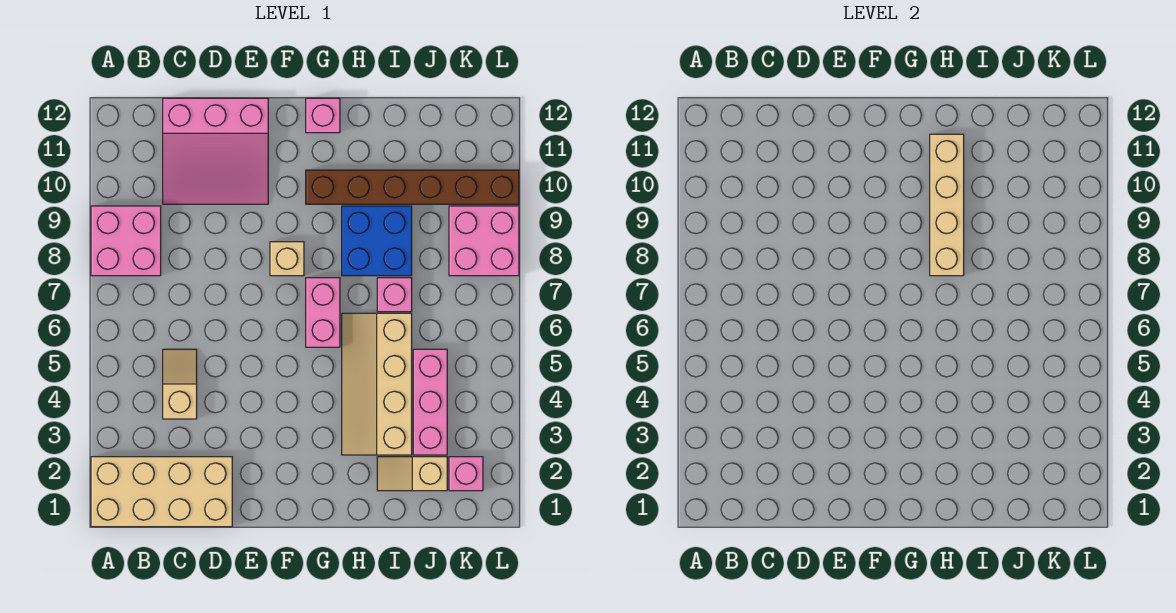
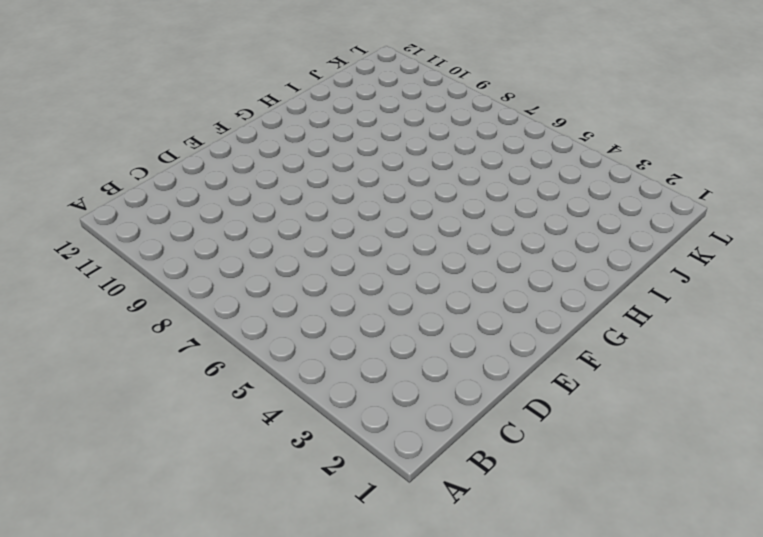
none -> tan 2x4 brick [91,457,232,527]
none -> pink 2x2 brick [91,206,161,276]
none -> tan 1x2 slope [163,349,197,419]

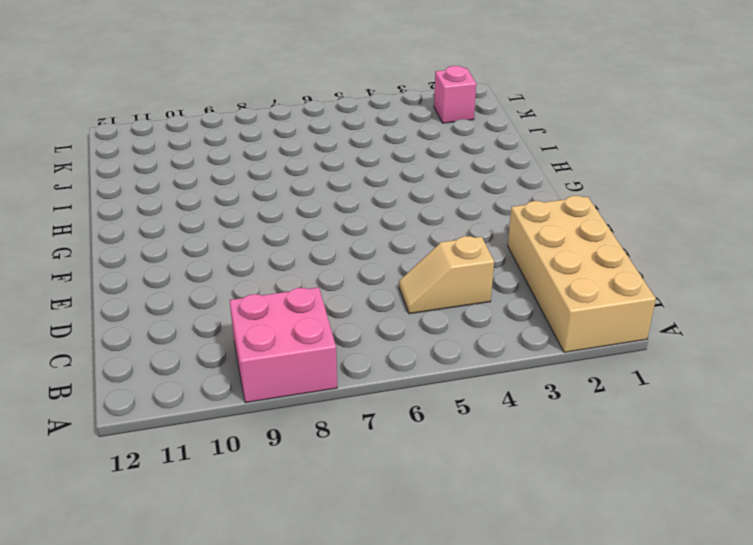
none -> pink 3x3 slope [163,98,268,204]
none -> tan 1x1 brick [270,242,304,276]
none -> pink 1x2 brick [306,278,340,347]

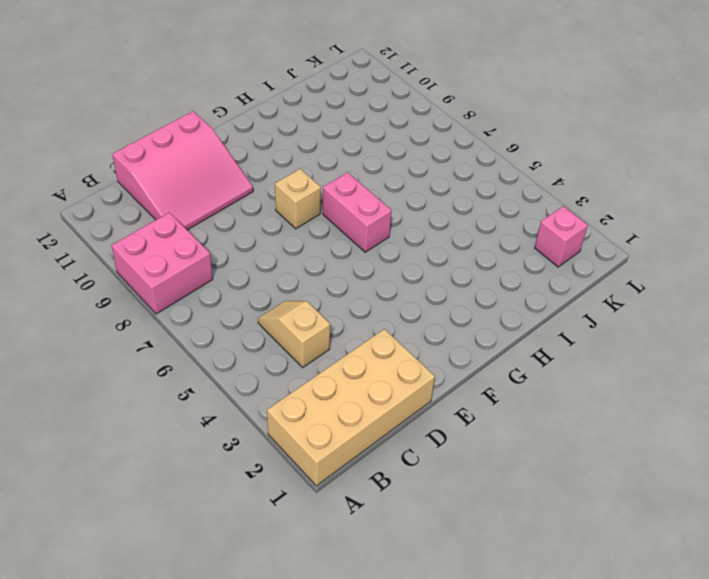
none -> brown 1x6 brick [306,170,519,204]
none -> pink 1x1 brick [306,98,340,133]
none -> tan 2x4 slope [342,313,412,455]

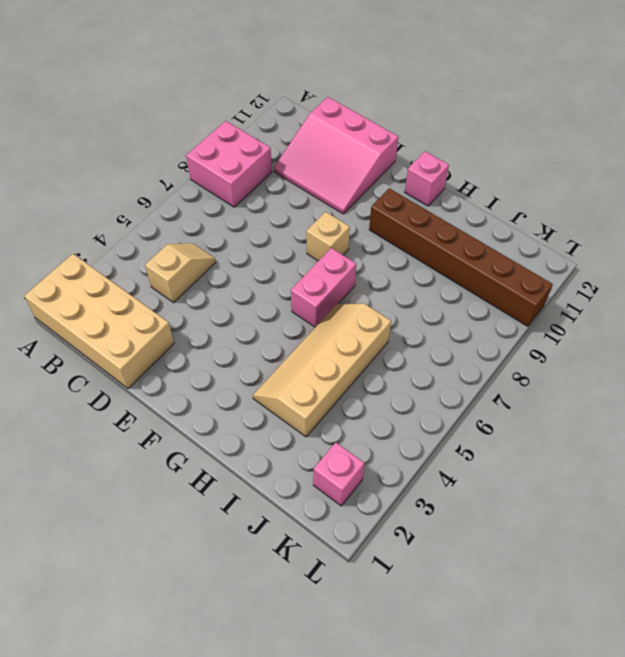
none -> blue 2x2 brick [342,206,412,276]
none -> tan 1x2 slope [377,457,447,491]
none -> pink 1x1 brick [377,278,412,312]

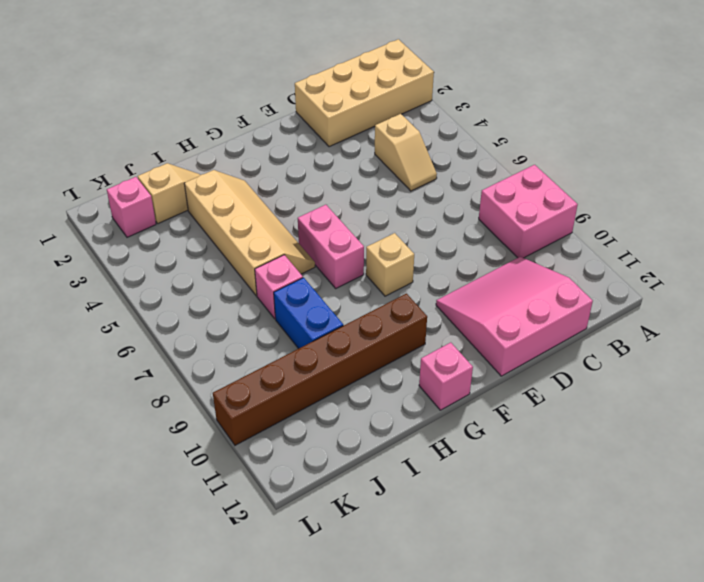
blue 1x2 brick [274,278,343,349] -> blue 2x2 brick [342,206,412,276]
none -> pink 1x3 brick [413,349,447,455]
none -> pink 2x2 brick [449,206,519,276]
none -> tan 1x4 brick [930,134,964,276]

